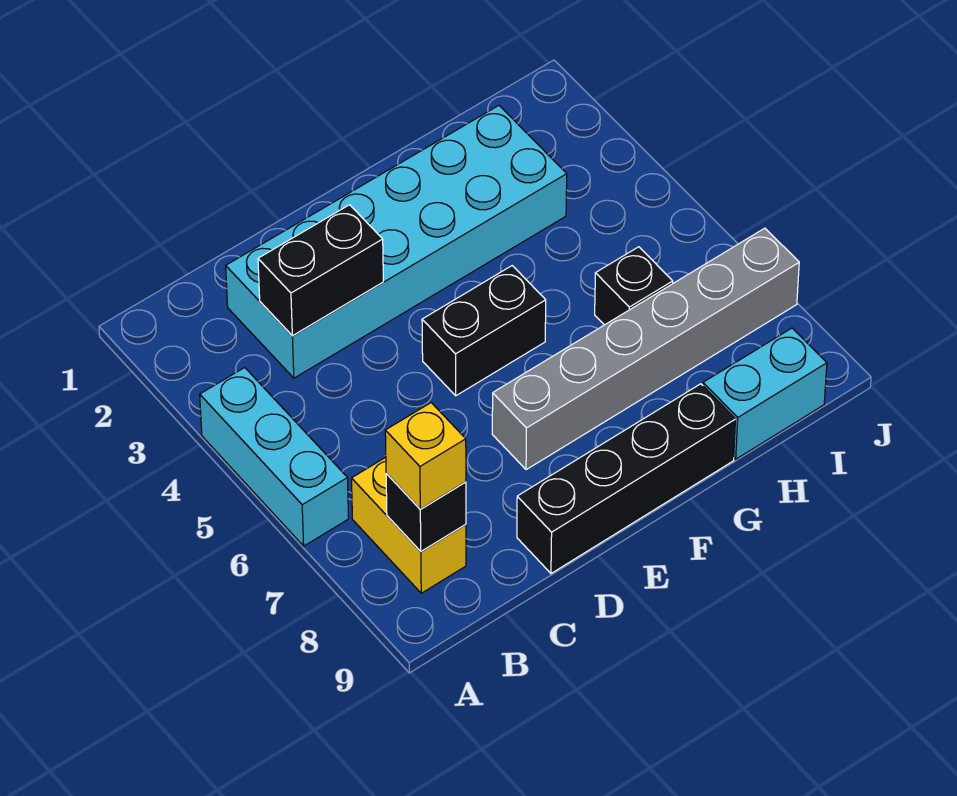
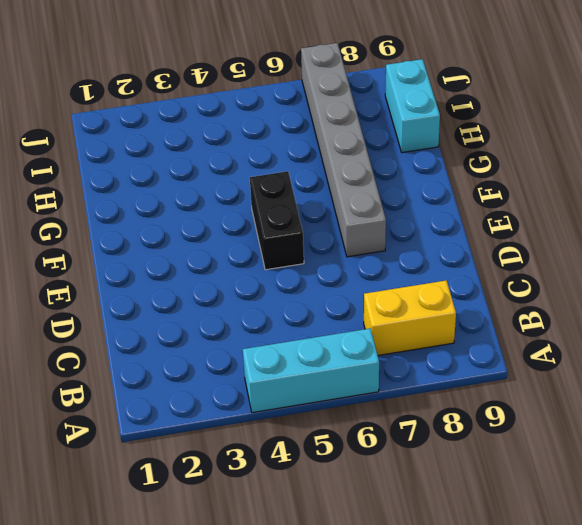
none -> cyan 2x6 brick [226,106,567,378]
none -> black 1x4 brick [517,384,735,573]

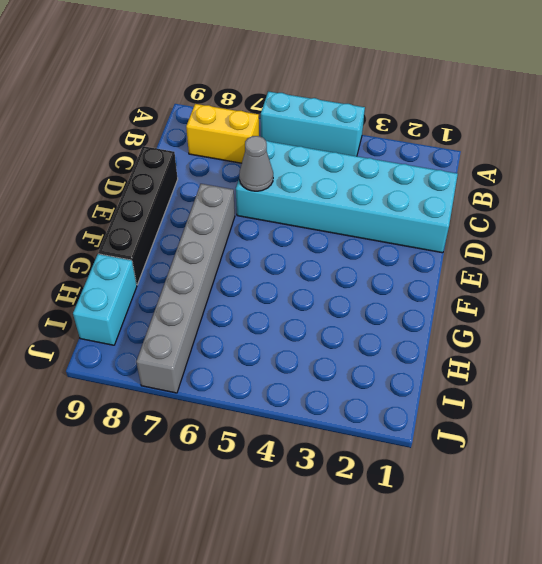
cyan 2x6 brick [236,141,458,253] -> cyan 2x6 brick turned to [226,106,567,378]
grey 1x1 cone [239,136,273,191] -> none
none -> black 1x2 brick [422,266,546,396]
none -> black 1x1 brick [595,247,673,325]

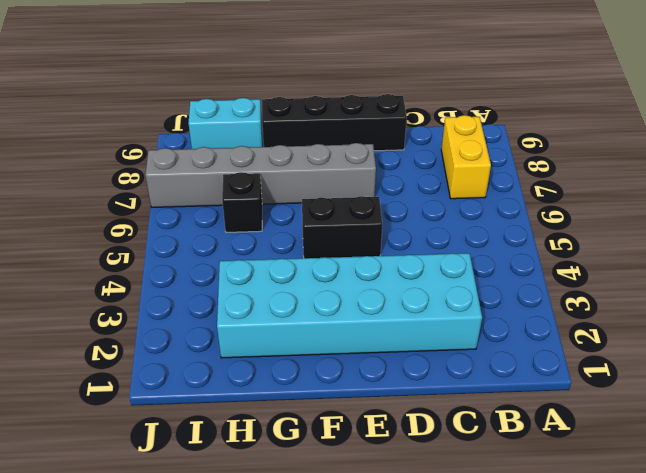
none -> cyan 1x3 brick [200,368,349,546]
none -> black 1x1 brick [386,474,466,552]

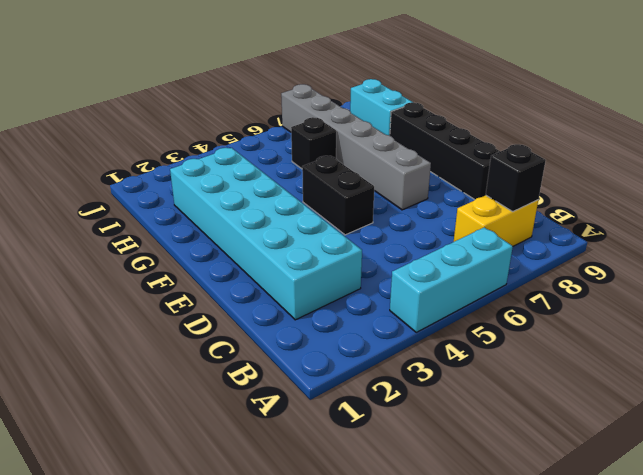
none -> black 1x2 brick [258,205,383,336]
none -> yellow 1x1 brick [385,403,466,509]

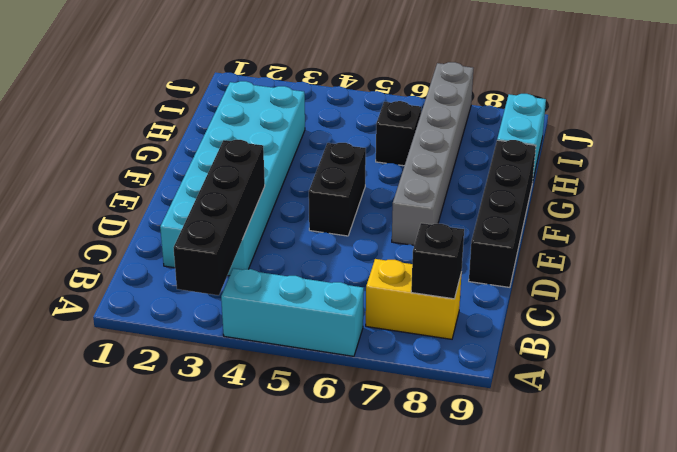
black 1x4 brick [173,140,265,295] -> black 1x2 brick [258,205,383,336]
none -> yellow 1x1 brick [385,403,466,509]

